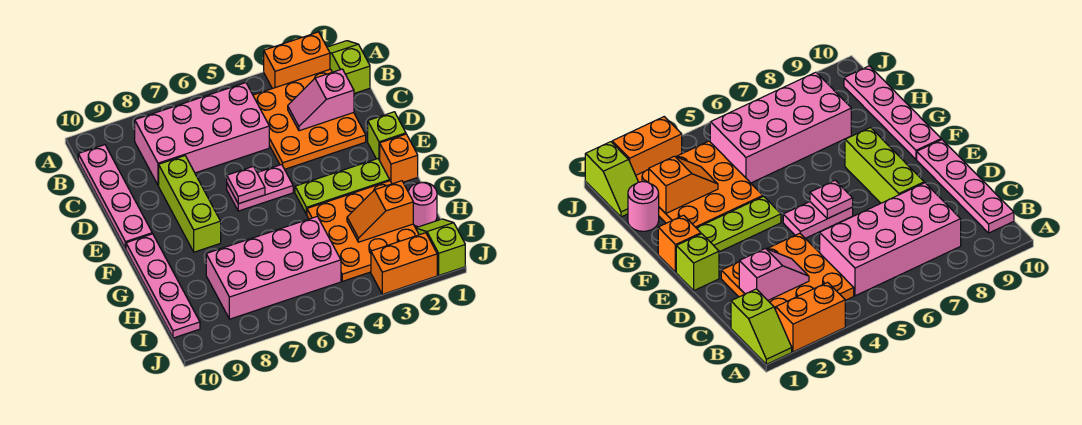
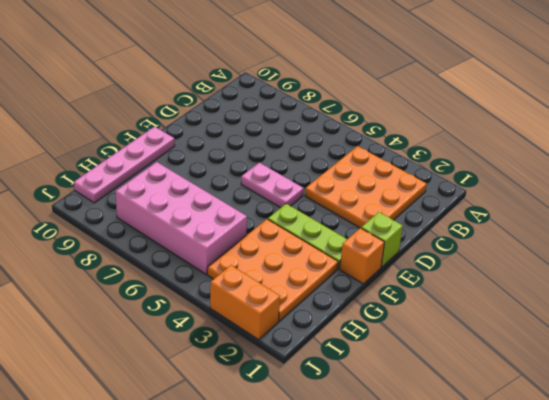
none -> lime 1x2 slope [327,41,370,93]
none -> orange 1x2 brick [264,32,330,89]
none -> pink 2x4 brick [135,83,269,185]

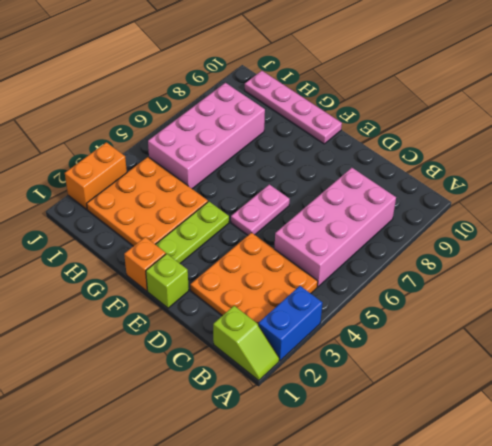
blue 1x2 brick [259,286,322,361] -> orange 1x2 brick [264,32,330,89]
none -> pink 1x4 plate [78,145,152,249]
none -> lime 1x3 brick [159,156,221,252]
none -> pink 1x1 round brick [408,182,437,227]

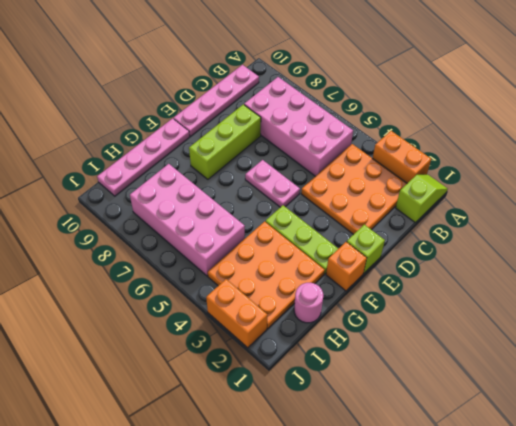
none -> lime 1x2 slope [416,219,465,275]
none -> pink 1x2 slope [288,69,354,131]
none -> pink 1x1 plate [227,166,265,204]

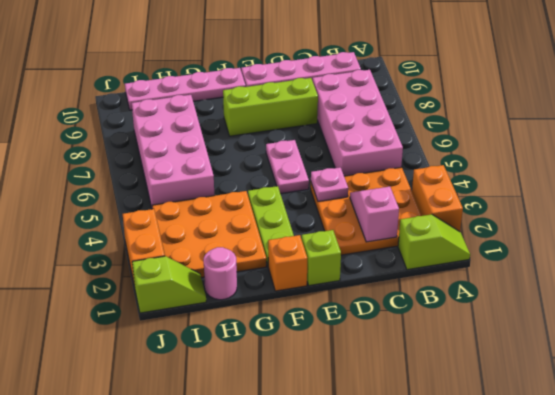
pink 1x1 plate [311,167,348,201] -> pink 1x1 plate moved to [227,166,265,204]
none -> orange 1x2 slope [347,181,413,242]

